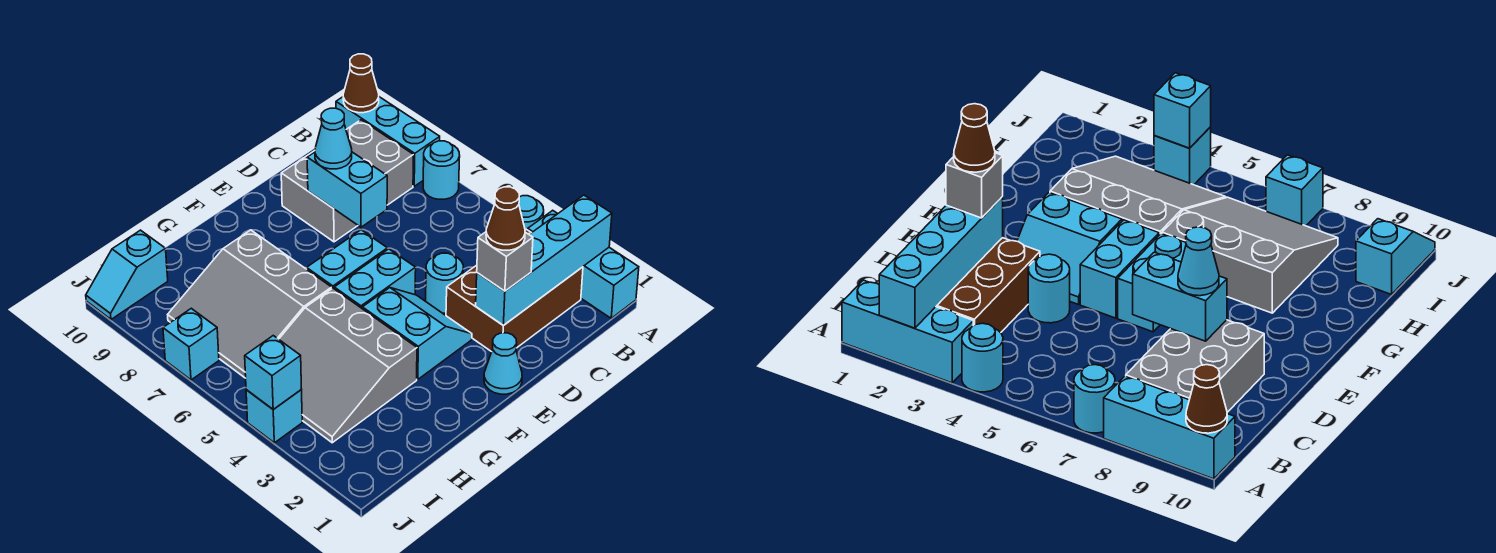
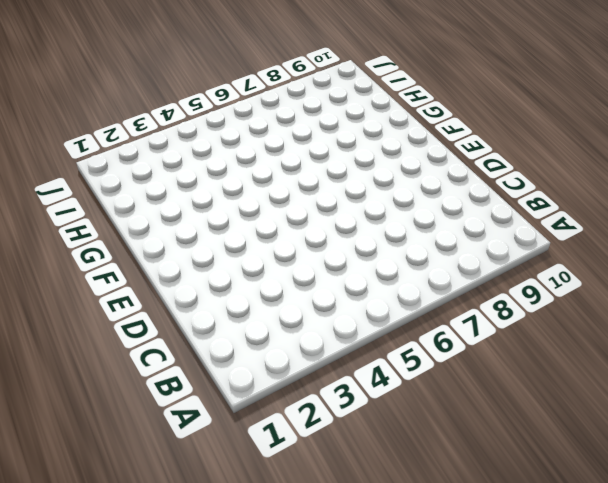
none -> cyan 1x3 brick [528,210,639,318]
none -> cyan 1x1 round brick [519,196,544,230]
none -> cyan 1x1 round brick [423,141,460,199]

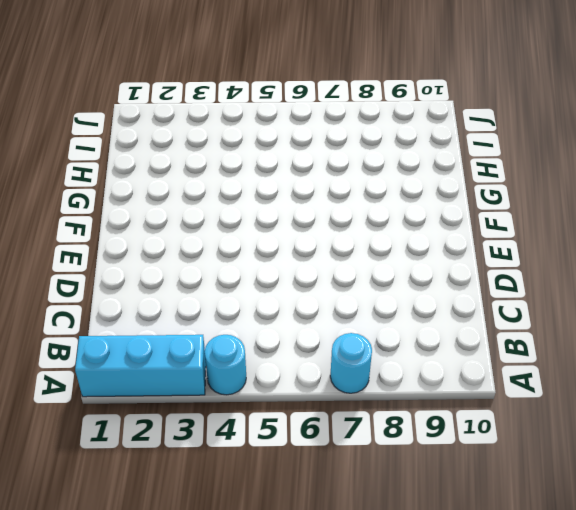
none -> cyan 1x3 brick [336,97,440,186]
none -> brown 2x3 brick [446,229,583,352]
none -> grey 2x3 brick [281,120,413,242]

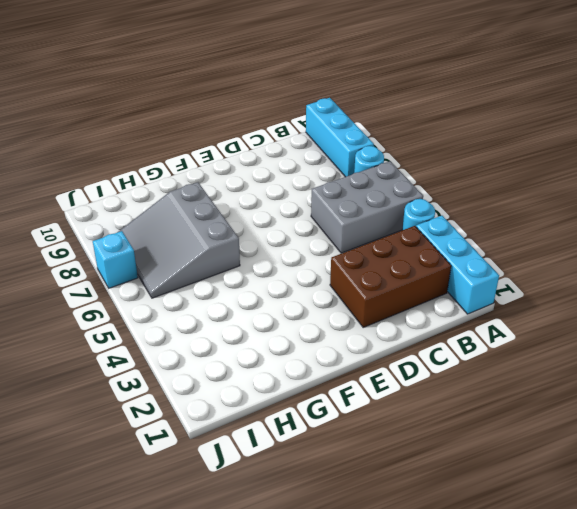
grey 2x3 brick [311,161,423,253] -> grey 2x3 brick moved to [281,120,413,242]
none -> cyan 1x1 round brick [426,253,463,313]
none -> cyan 1x1 cone [484,333,522,394]
none -> cyan 2x2 slope [362,288,472,379]

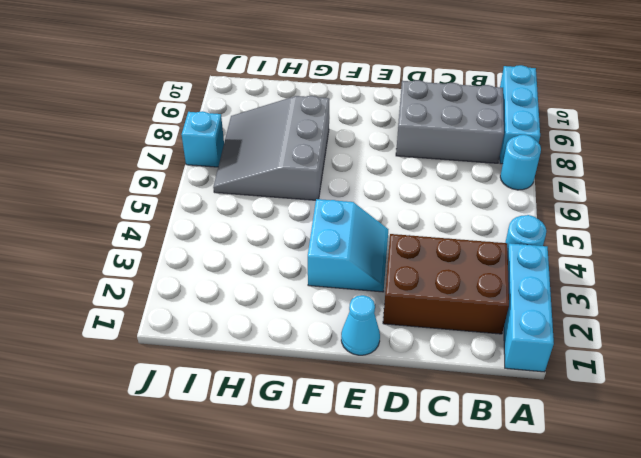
none -> cyan 1x1 round brick [426,253,463,313]
none -> cyan 1x2 brick [334,249,416,308]
none -> cyan 1x2 brick [307,230,387,288]

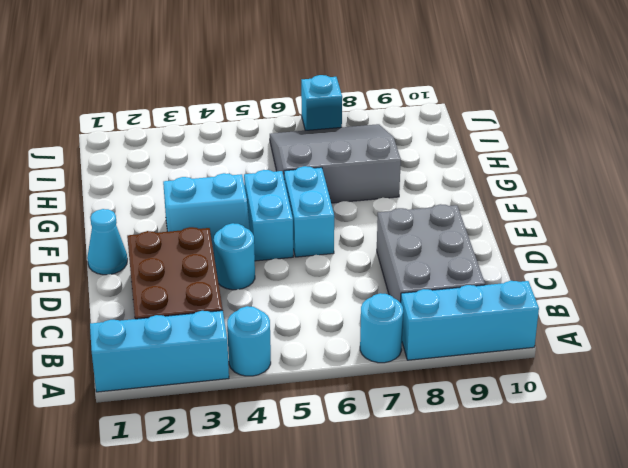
none -> grey 3x3 slope [279,288,417,443]
none -> cyan 1x2 slope [86,230,168,319]
none -> cyan 1x1 brick [246,390,302,443]

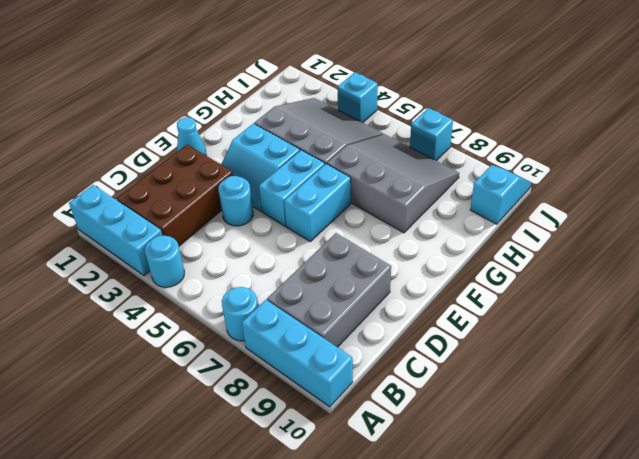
none -> cyan 1x4 brick [476,195,612,325]
none -> brown 1x1 cone [343,54,379,113]
none -> cyan 1x2 brick [307,152,387,227]

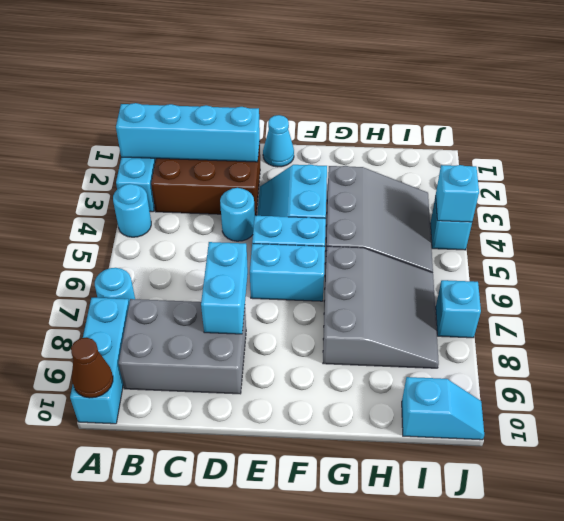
none -> grey 1x1 brick [477,232,533,291]
none -> cyan 1x1 cone [315,108,352,169]
none -> brown 1x1 cone [486,187,525,250]

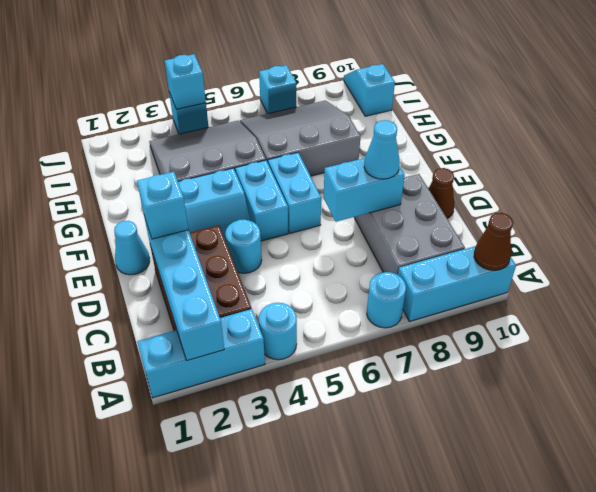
cyan 1x1 brick [137,172,188,239] -> grey 1x1 brick [477,232,533,291]
brown 1x1 cone [429,168,454,219] -> brown 1x1 cone moved to [486,187,525,250]

